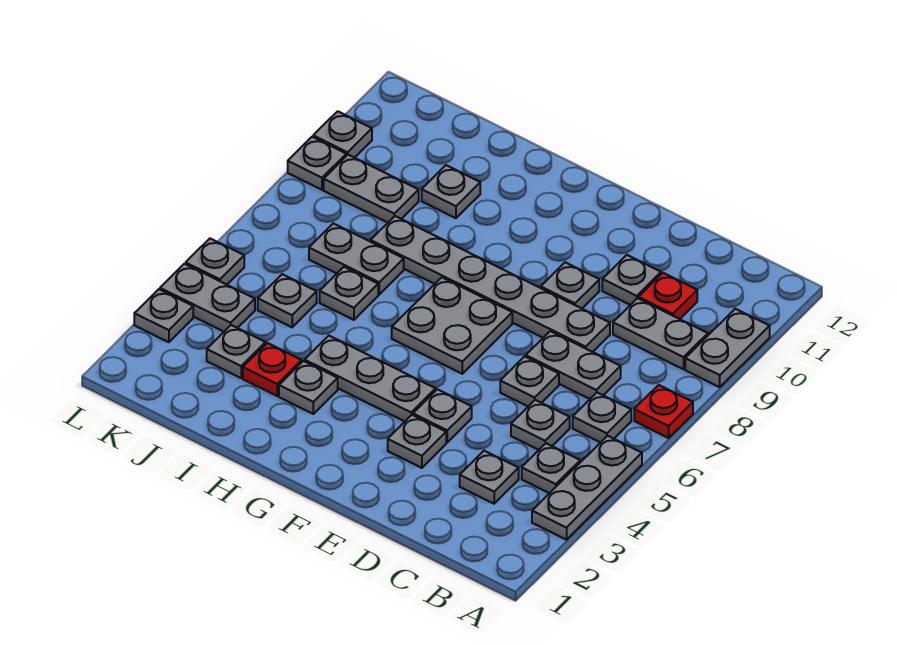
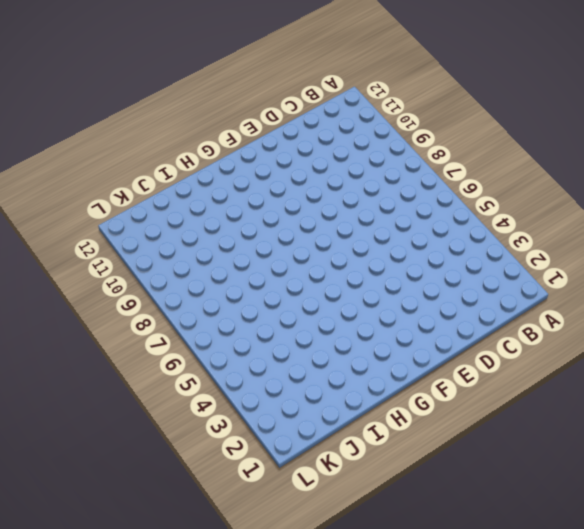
none -> grey 1x3 plate [532,436,642,540]
none -> red 1x1 plate [634,385,693,438]
none -> grey 1x2 plate [685,309,770,387]
none -> grey 1x1 plate [522,443,580,493]

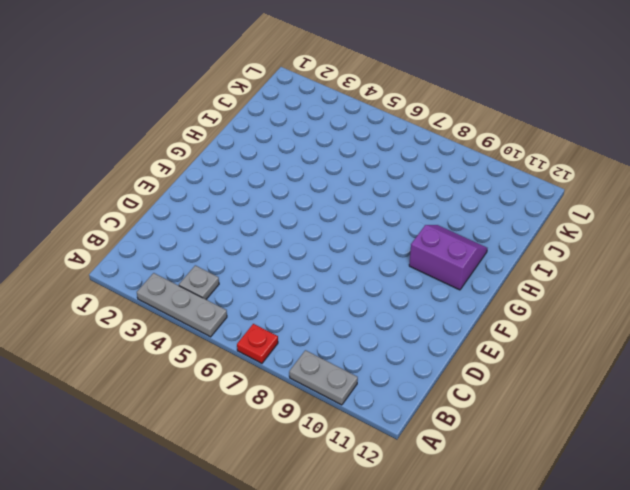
purple 2x2 slope [409,225,487,290] -> none
none -> grey 1x1 plate [573,393,631,443]
none -> grey 1x2 plate [613,298,708,369]
none -> grey 1x1 plate [460,451,519,504]
none -> grey 1x1 plate [511,400,570,450]

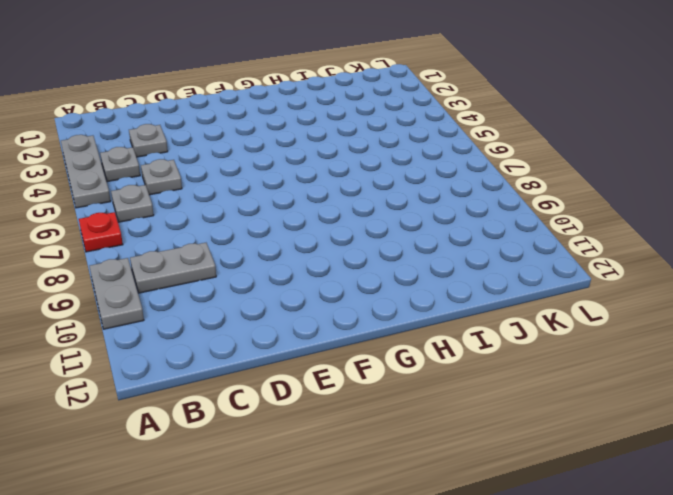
none -> grey 1x2 plate [526,331,621,399]
none -> red 1x1 plate [639,273,697,319]
none -> grey 1x1 plate [500,356,559,406]
none -> grey 1x6 plate [371,216,610,352]

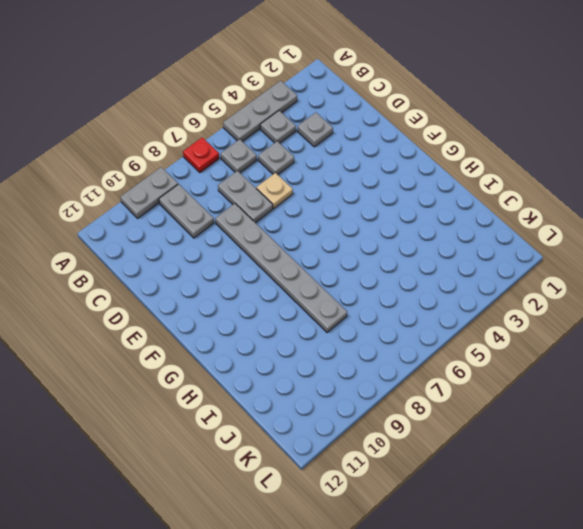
tan 1x1 plate [256,173,293,209] -> grey 1x1 plate [500,356,559,406]
none -> red 1x1 plate [639,273,697,319]
none -> grey 1x1 plate [602,255,661,305]
none -> grey 1x1 plate [388,415,446,468]
none -> grey 1x1 plate [413,389,472,442]

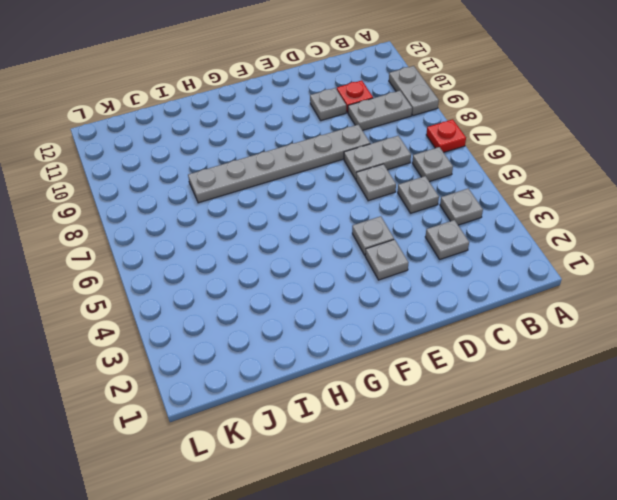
none -> grey 1x3 plate [532,436,642,540]
none -> grey 1x1 plate [541,262,599,308]
none -> grey 1x3 plate [305,336,436,421]
none -> grey 2x2 plate [392,277,512,374]

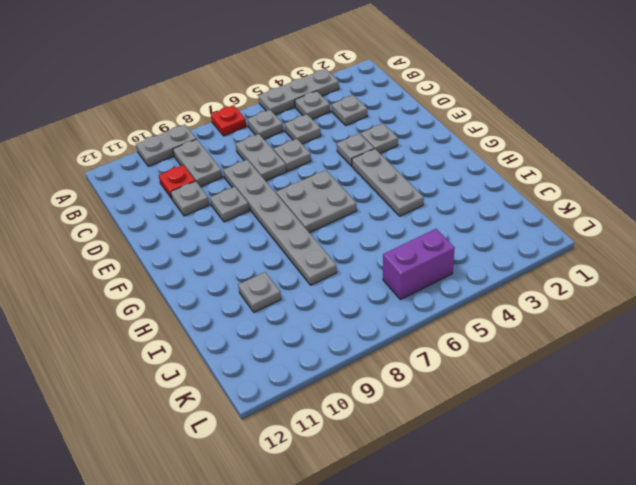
purple 1x2 brick [383,229,455,300] -> none
none -> grey 1x1 plate [279,361,338,414]
none -> red 1x1 plate [243,343,302,396]
none -> grey 1x1 plate [320,267,378,320]
none -> grey 1x2 plate [309,223,404,294]

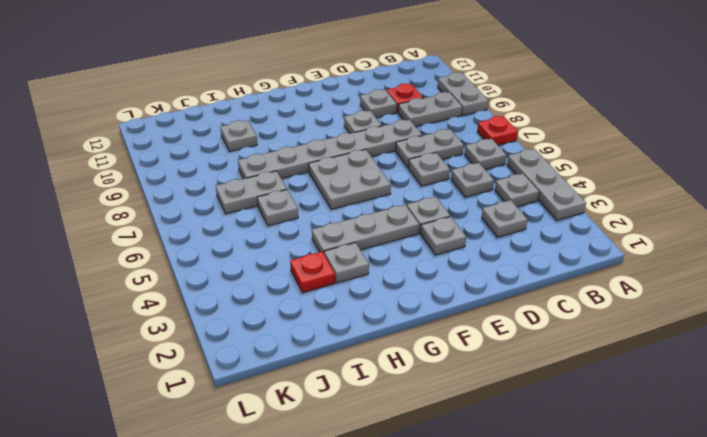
none -> grey 1x1 plate [207,325,265,378]
none -> grey 1x1 plate [258,274,317,327]
none -> grey 1x2 plate [324,155,419,223]
none -> grey 1x2 plate [160,264,255,332]

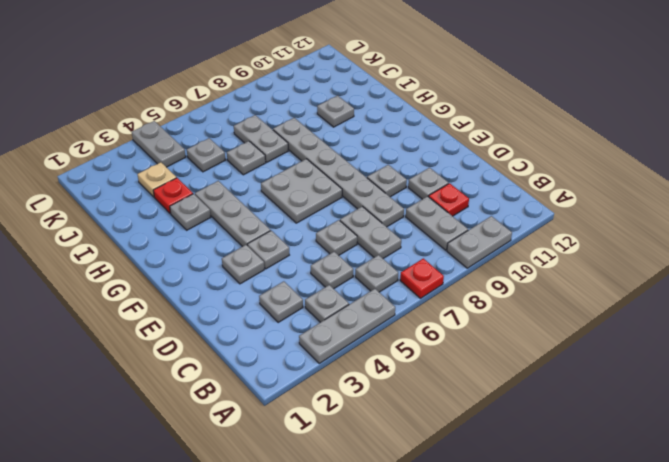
tan 1x1 plate [137,162,176,197] -> grey 1x1 plate [207,325,265,378]
none -> grey 1x2 plate [324,155,419,223]
none -> grey 1x1 plate [134,289,193,342]
none -> grey 1x1 plate [186,239,244,285]
none -> grey 1x1 plate [288,137,346,190]

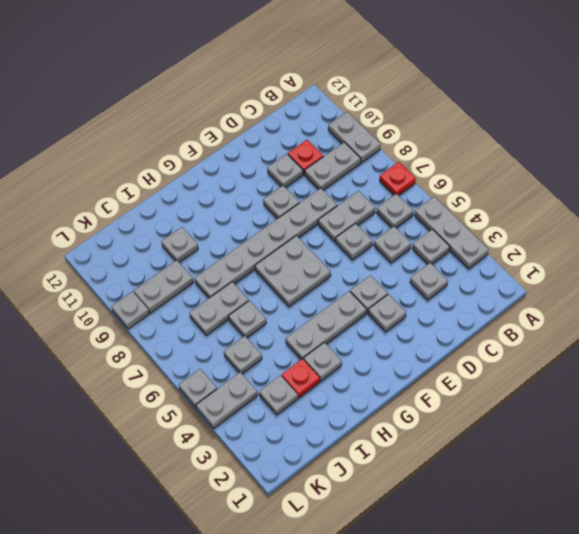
none -> grey 1x1 plate [134,289,193,342]
none -> grey 1x1 plate [313,111,372,158]

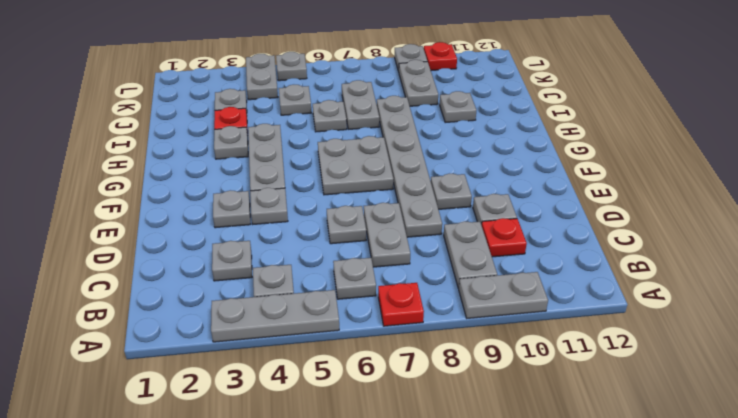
red 1x1 plate [424,42,457,70] -> grey 1x1 plate [313,111,372,158]
none -> grey 1x1 plate [511,400,570,450]
none -> grey 1x1 plate [134,289,193,342]

